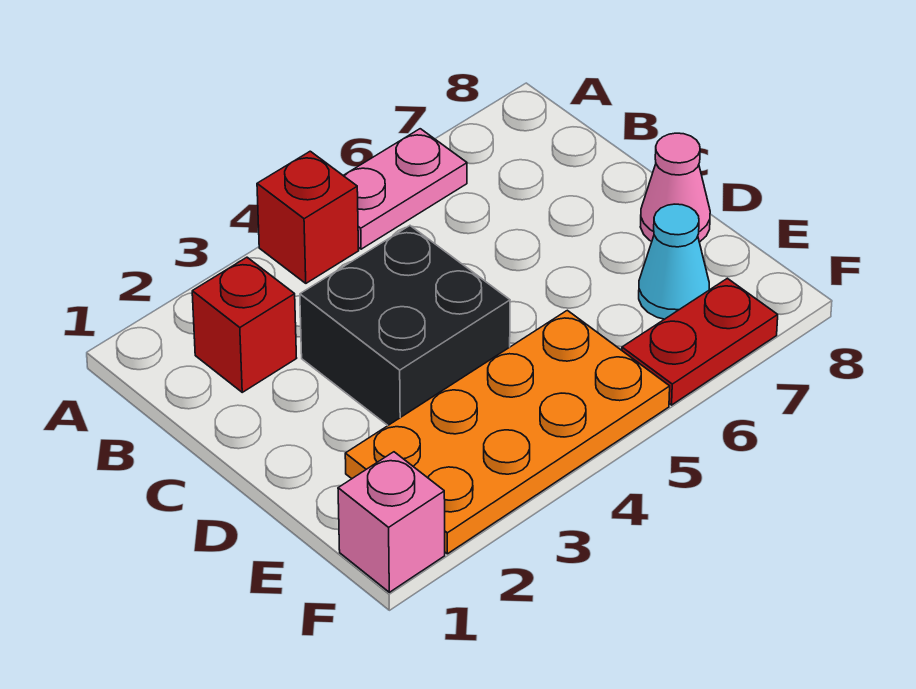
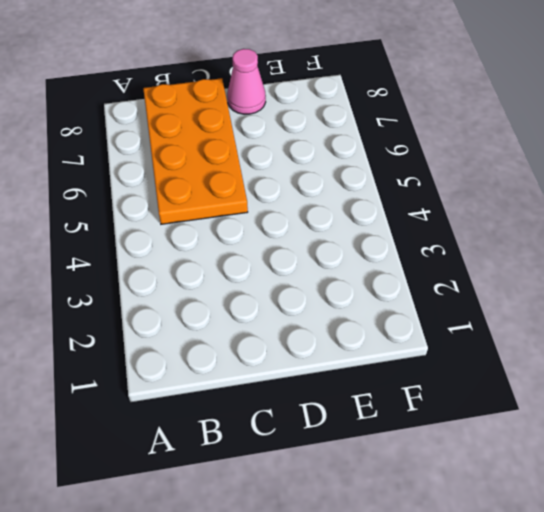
orange 2x4 plate [143,78,248,224] -> orange 2x4 plate moved to [345,310,670,554]
none -> red 1x1 brick [257,151,359,283]
none -> pink 1x2 plate [343,129,467,249]

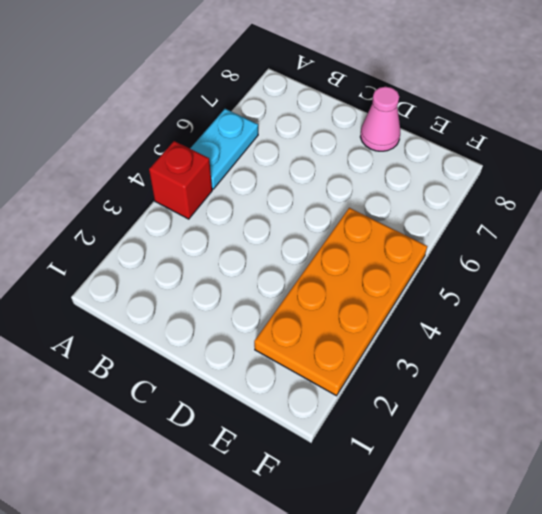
cyan 1x2 plate [190,109,258,189] -> pink 1x2 plate [343,129,467,249]
none -> red 1x1 brick [192,257,296,392]
none -> black 2x2 brick [300,226,510,425]

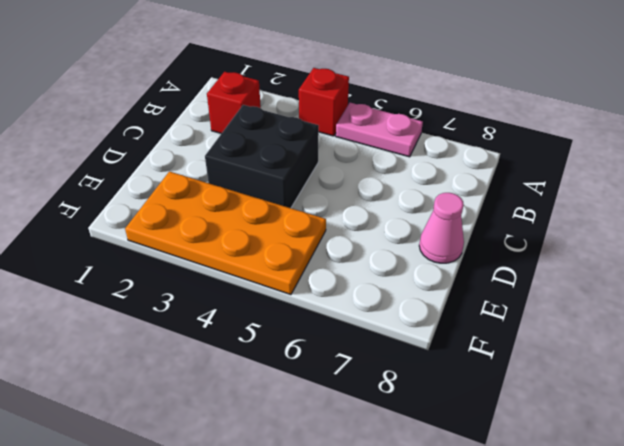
none -> cyan 1x1 cone [639,204,709,319]
none -> pink 1x1 brick [338,452,445,592]

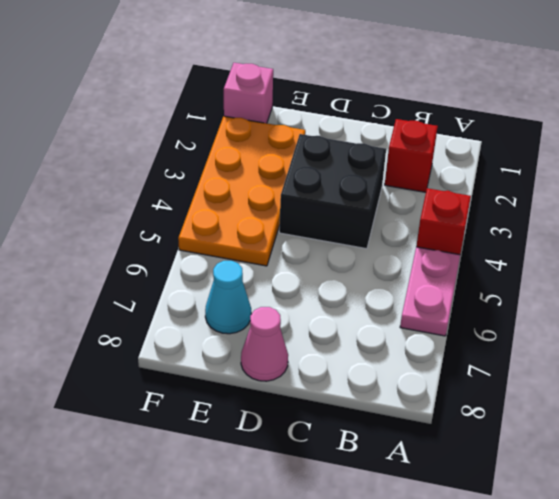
none -> red 1x2 plate [622,278,778,405]

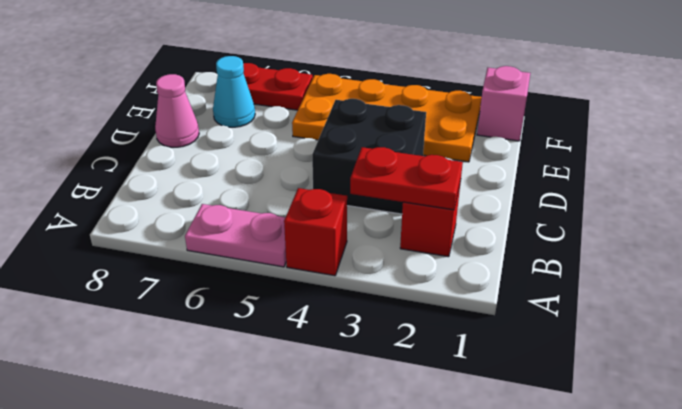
red 1x2 plate [350,147,463,210] -> none

